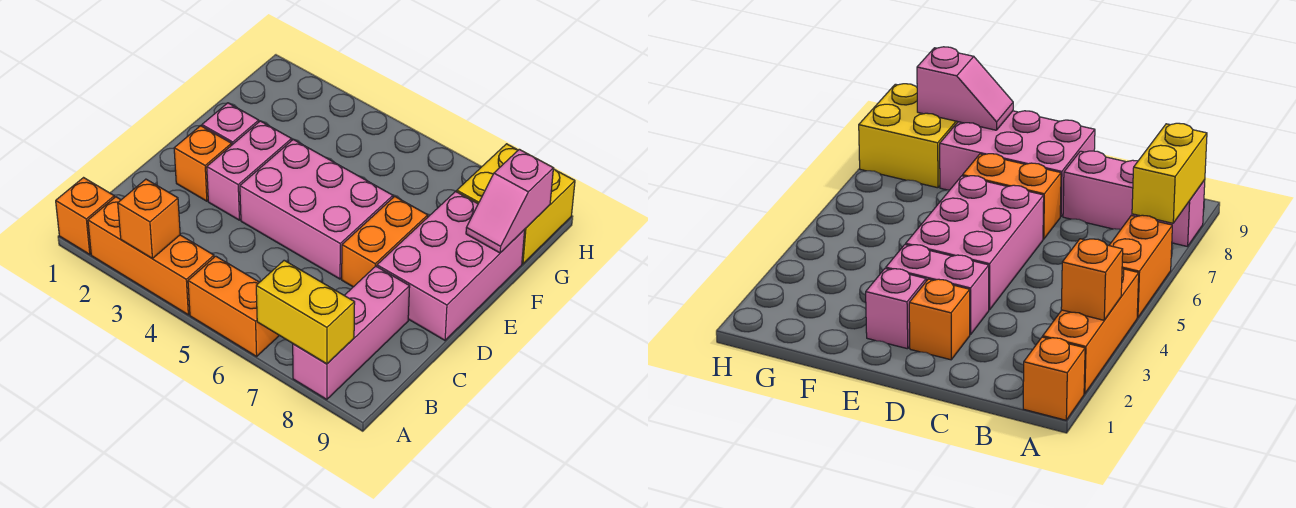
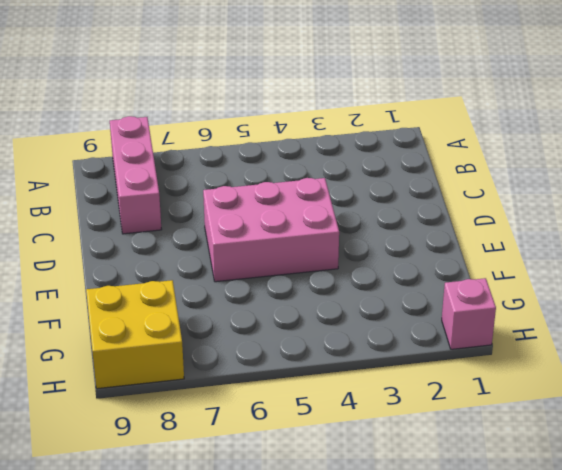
pink 1x1 brick [442,278,496,349] -> pink 1x1 brick moved to [202,103,259,145]
none -> orange 1x1 brick [56,178,114,254]
none -> orange 1x3 brick [88,197,214,315]
none -> orange 1x2 brick [188,256,279,356]

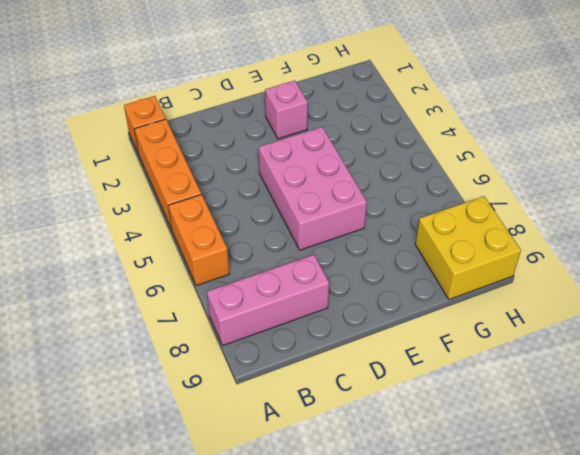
none -> orange 1x1 brick [174,126,232,201]
none -> pink 1x2 brick [207,121,292,220]
none -> orange 1x2 brick [342,196,428,287]

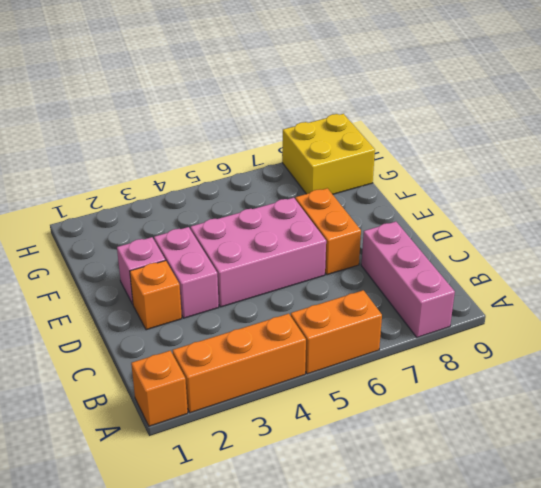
none -> pink 2x3 brick [377,192,525,340]
none -> orange 1x1 brick [118,179,180,258]
none -> yellow 1x2 brick [256,260,355,364]

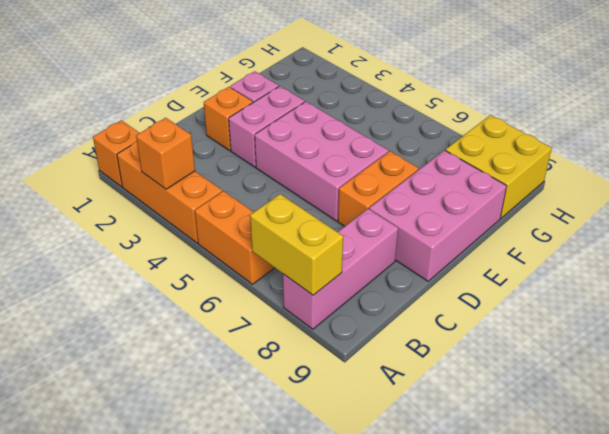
none -> pink 1x2 slope [466,149,553,253]

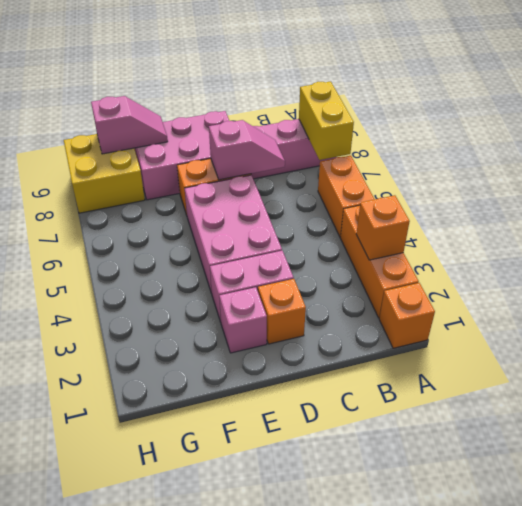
pink 1x2 slope [209,120,285,180] -> none

